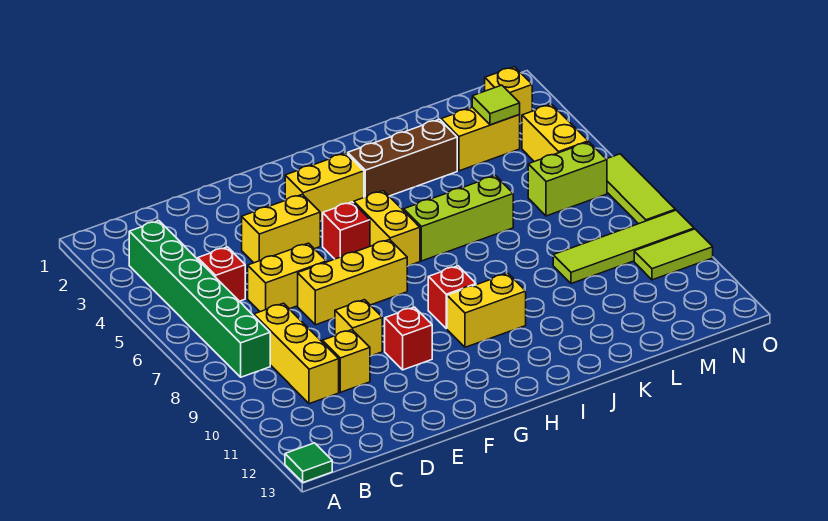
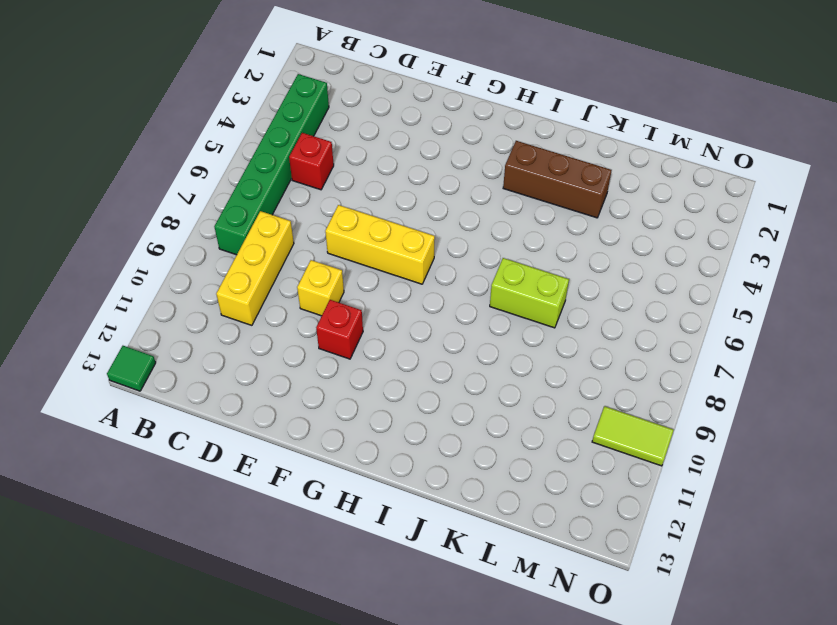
lime 1x2 brick [490,258,569,328] -> lime 1x2 brick moved to [528,142,607,216]
none -> yellow 1x2 brick [248,243,326,312]
none -> yellow 1x1 brick [322,330,370,392]
none -> yellow 1x2 brick [242,194,320,263]

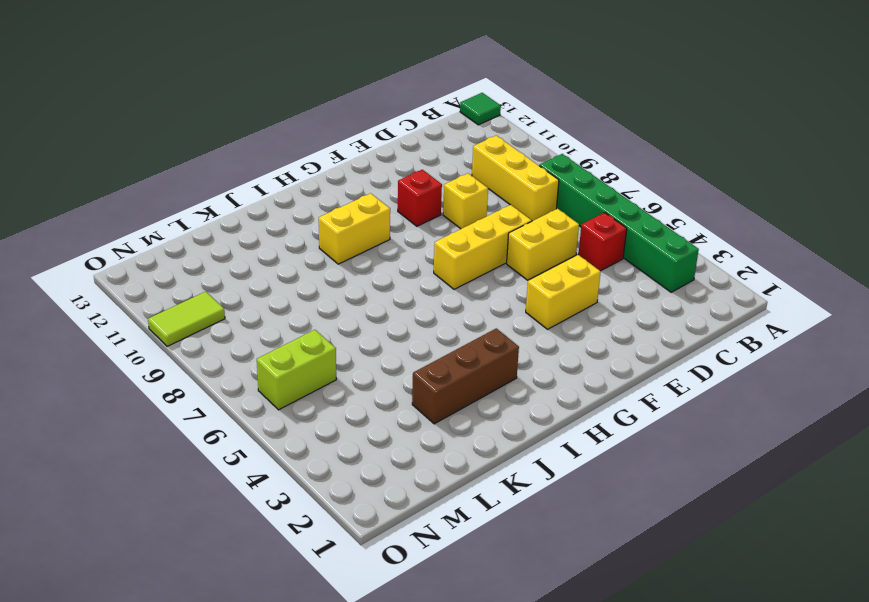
none -> yellow 1x1 brick [322,330,370,392]
none -> yellow 1x2 brick [285,153,364,221]
none -> red 1x1 brick [323,202,370,259]

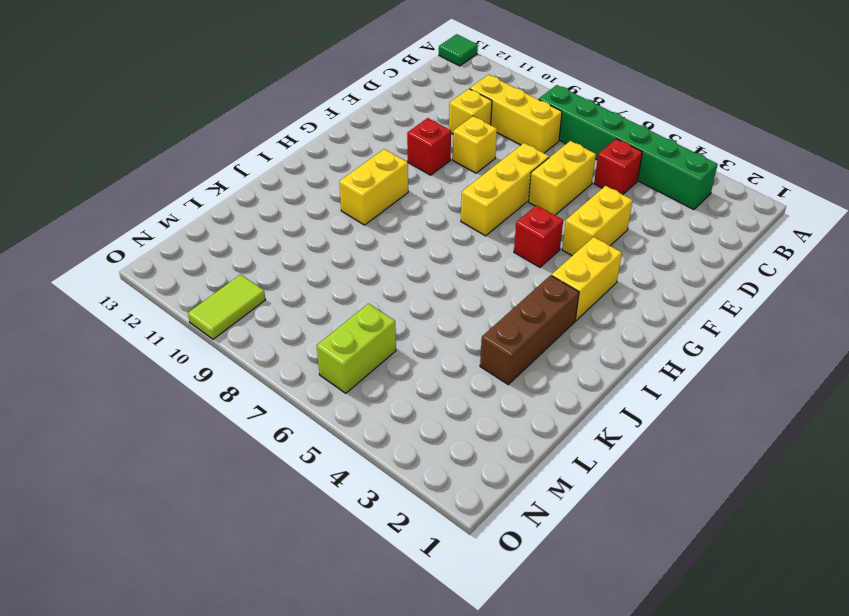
none -> yellow 1x2 brick [354,191,420,266]
none -> red 1x1 brick [428,266,476,329]
none -> lime 1x3 brick [404,176,513,261]

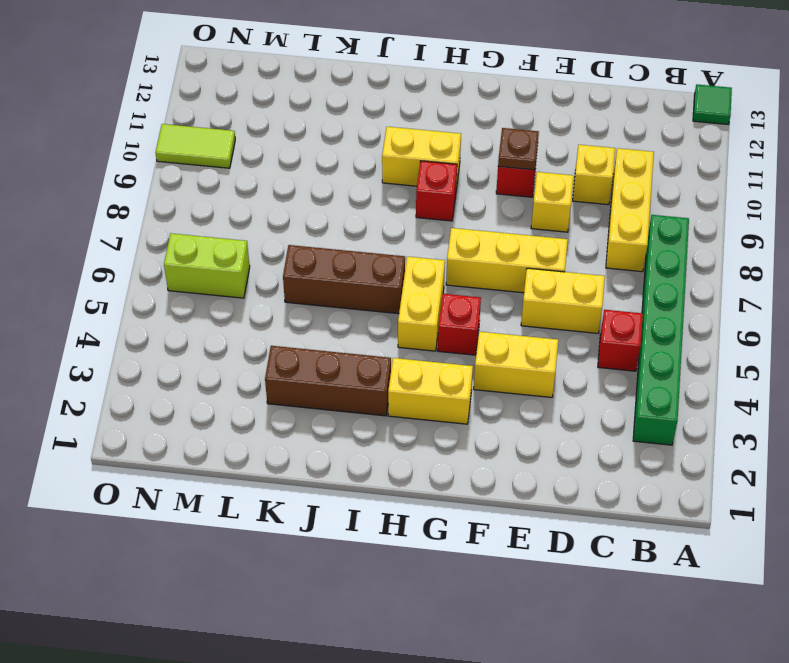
brown 1x1 plate [498,128,539,170] -> none
brown 1x3 brick [283,245,405,314] -> lime 1x3 brick [404,176,513,261]
none -> yellow 1x2 brick [441,107,520,171]
none -> lime 1x4 tile [553,210,694,284]
none -> yellow 1x1 brick [485,67,532,123]

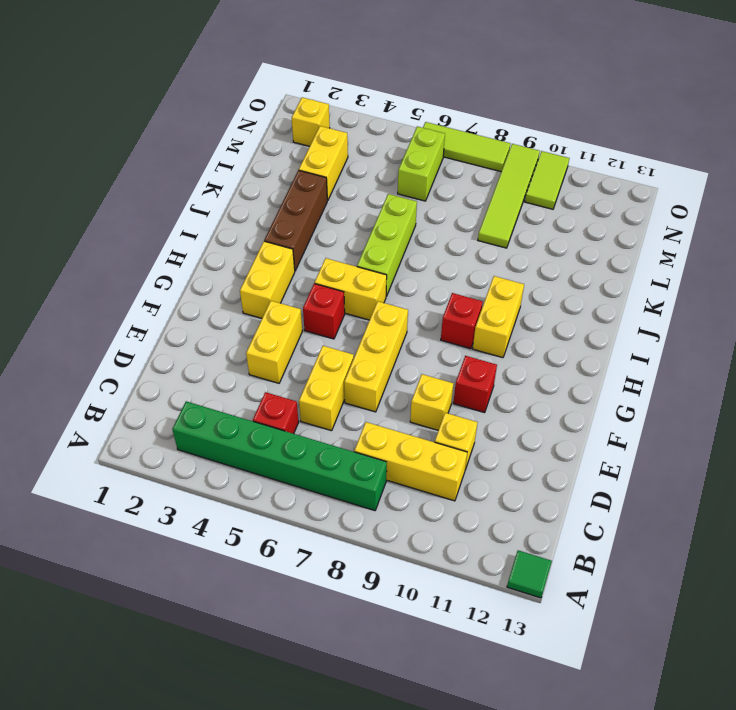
none -> yellow 1x2 brick [522,104,588,162]
none -> lime 1x1 tile [472,85,520,125]

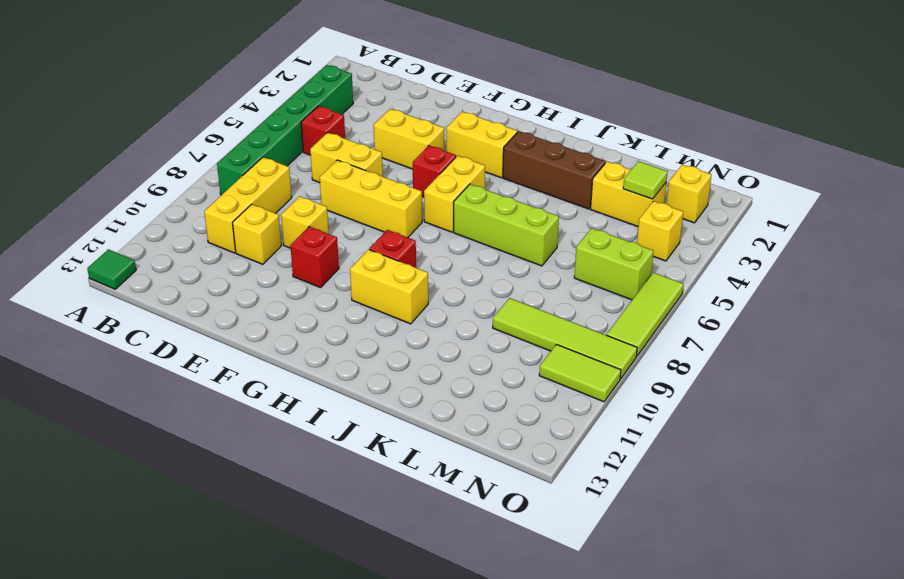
yellow 1x1 brick [637,201,683,261] -> yellow 1x2 brick [522,104,588,162]

